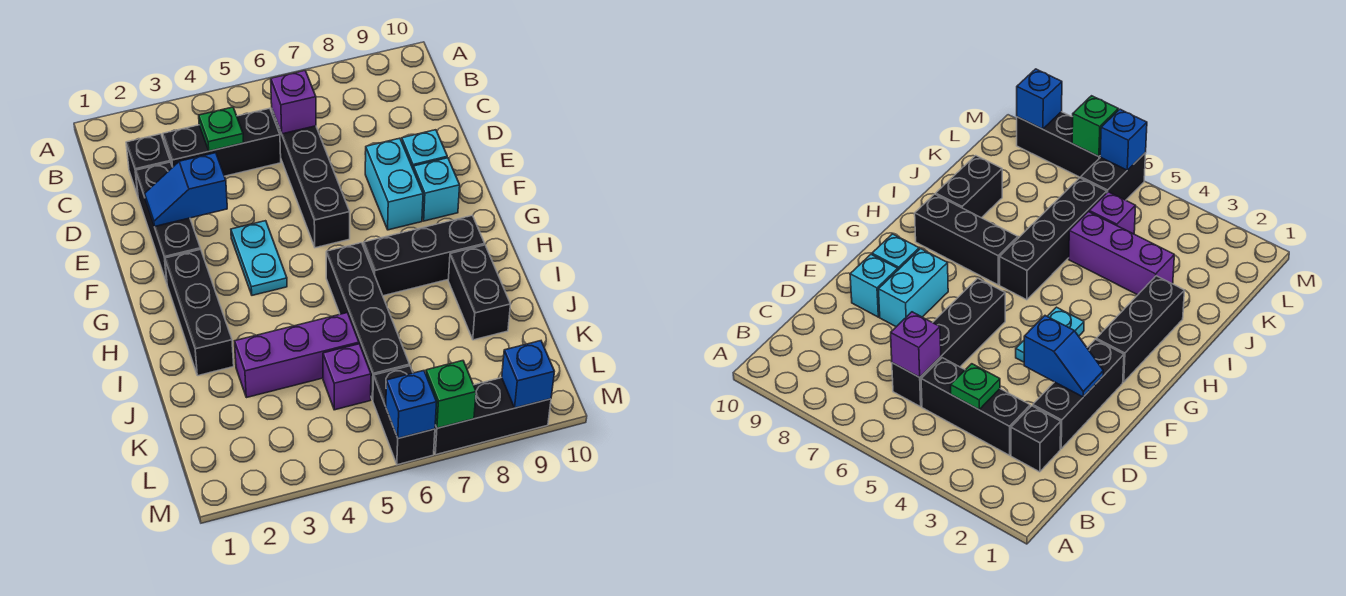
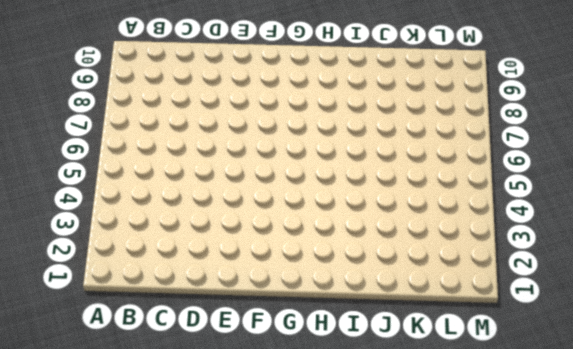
none -> black 1x1 brick [126,134,170,195]
none -> black 1x3 brick [163,108,281,176]
none -> black 1x4 brick [272,110,350,248]

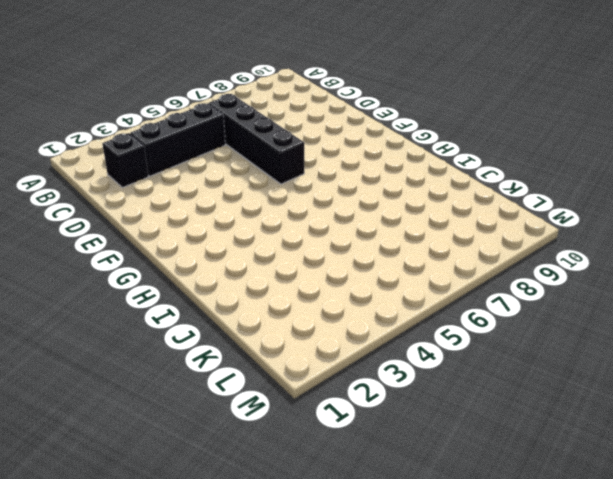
none -> black 1x3 brick [136,162,200,283]
none -> cyan 1x2 brick [365,138,423,230]
none -> cyan 1x1 brick [402,130,447,168]

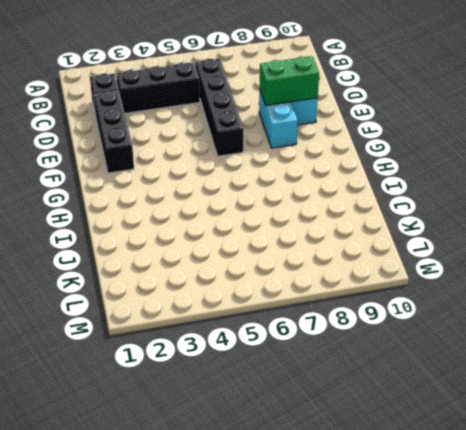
green 1x2 brick [260,56,319,105] -> none
none -> cyan 1x2 plate [231,221,287,295]
none -> cyan 1x1 brick [413,158,460,221]
none -> black 1x3 brick [165,249,234,376]

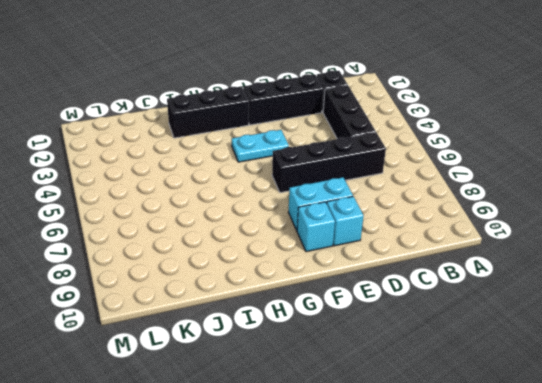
none -> black 1x4 brick [326,243,410,400]
none -> black 1x3 brick [363,215,485,296]
none -> black 1x2 brick [448,245,511,340]

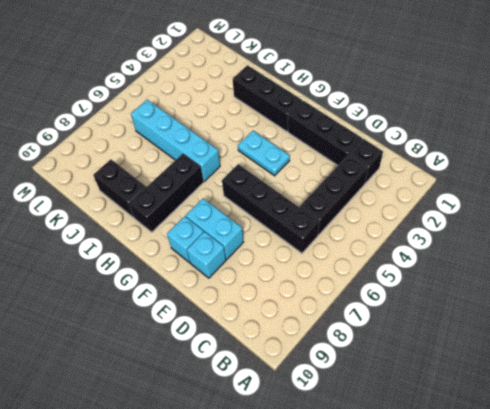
cyan 1x4 brick [131,100,220,181] -> black 1x4 brick [326,243,410,400]
none -> purple 1x3 brick [235,313,359,398]
none -> purple 1x1 brick [323,344,371,410]
none -> black 1x2 brick [373,366,435,465]

